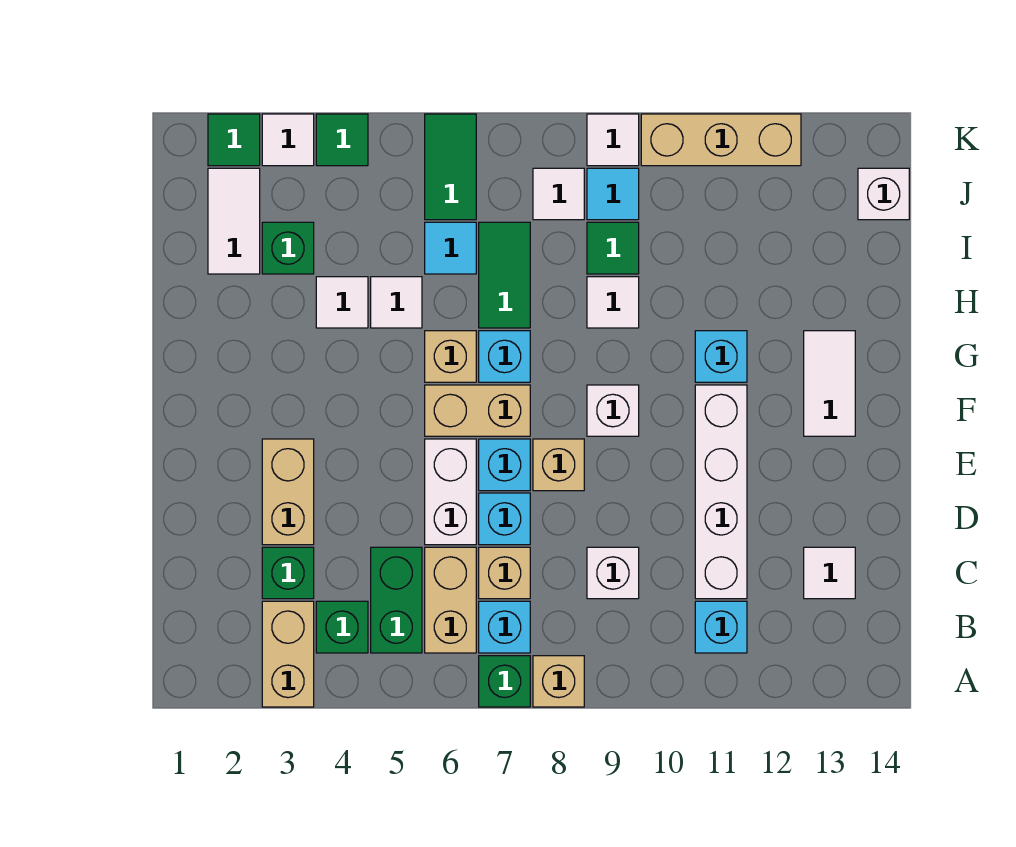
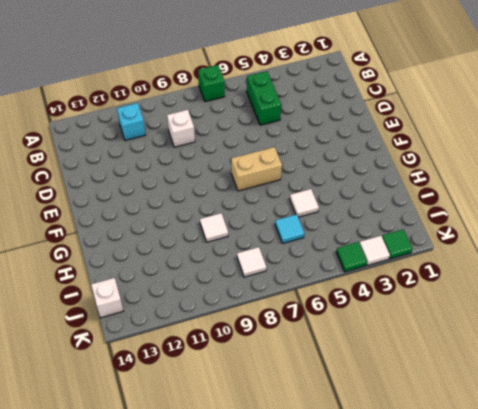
none -> tan 1x2 brick [262,601,314,707]
none -> tan 1x1 brick [533,656,584,707]
none -> green 1x1 brick [316,601,368,653]
none -> tan 1x2 brick [425,547,476,653]

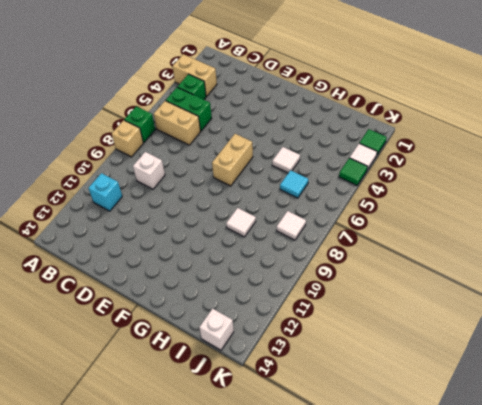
none -> cyan 1x1 brick [479,601,530,653]
none -> green 1x1 brick [262,547,314,599]
none -> tan 1x1 brick [479,547,530,599]
none -> white 1x4 brick [695,385,747,599]

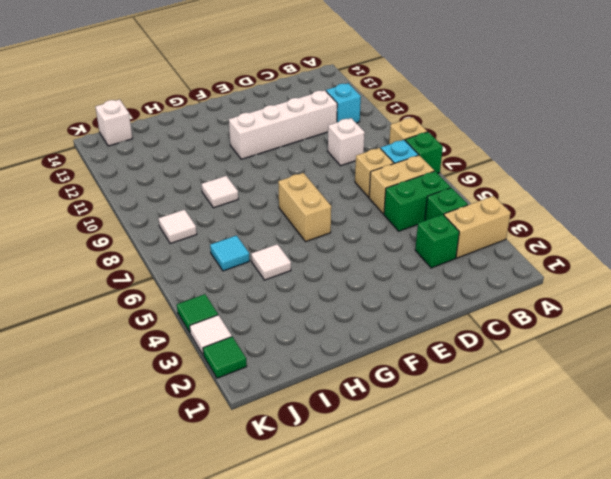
none -> white 1x1 tile [804,547,855,599]
none -> tan 1x2 brick [262,439,314,545]
none -> white 1x2 brick [425,439,476,545]
none -> cyan 1x1 brick [479,493,530,545]

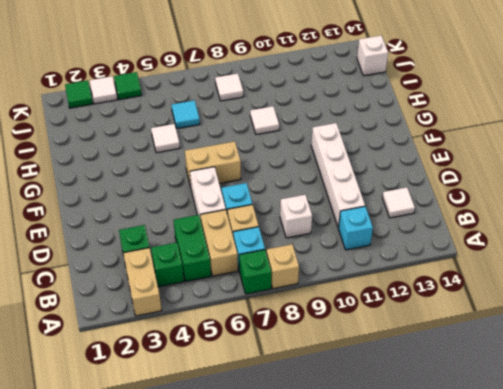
none -> tan 1x2 brick [262,439,314,545]
none -> cyan 1x1 brick [479,439,530,491]
none -> tan 1x1 brick [533,439,584,491]
none -> white 1x1 brick [587,385,639,436]

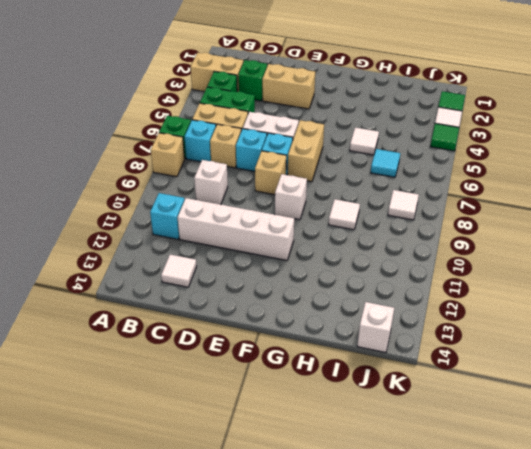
none -> white 1x2 tile [804,331,855,436]
none -> tan 1x1 brick [425,331,476,382]
none -> cyan 1x1 brick [479,331,530,382]
none -> cyan 1x1 brick [695,331,747,382]

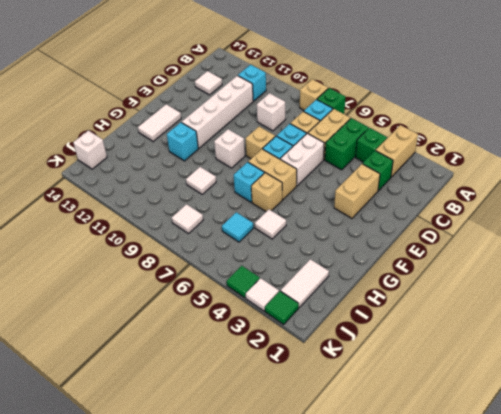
none -> white 1x1 tile [316,277,368,328]
none -> green 1x2 tile [479,222,530,328]
none -> green 1x1 brick [262,222,314,274]
none -> green 1x1 tile [587,222,639,274]

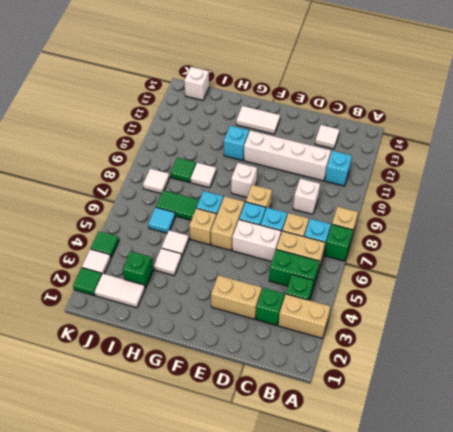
none -> green 1x2 tile [425,114,476,220]
none -> cyan 1x1 tile [587,168,639,220]
none -> white 1x1 tile [587,114,639,166]
none -> tan 1x3 brick [641,114,801,166]

